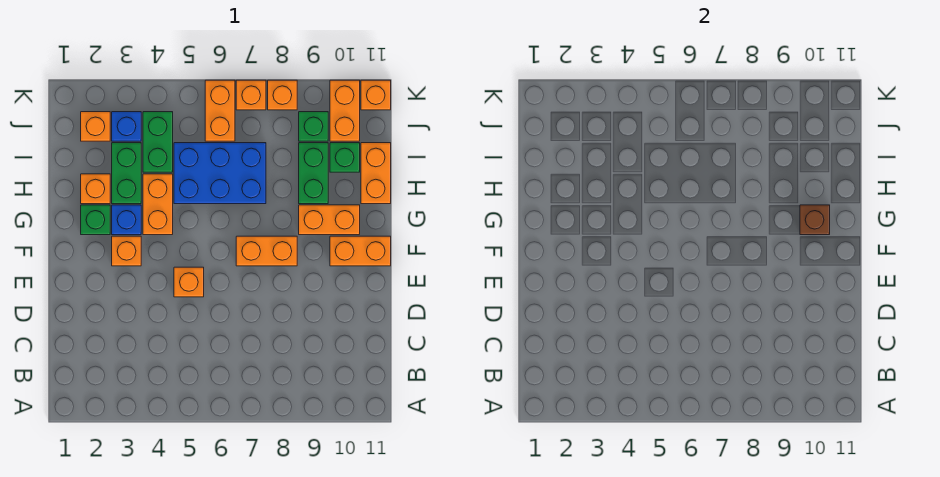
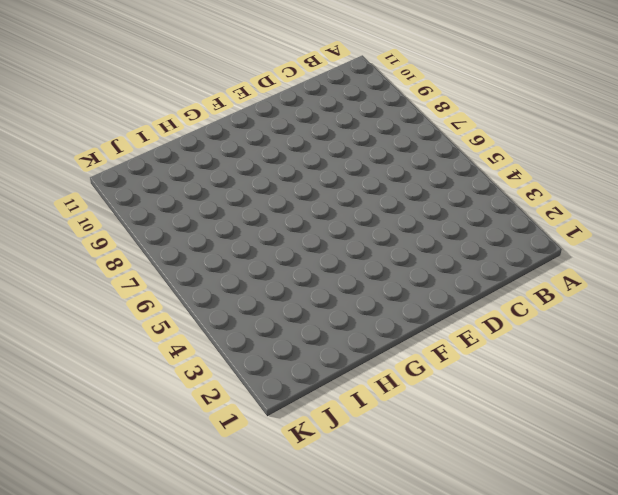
none -> orange 1x1 brick [174,267,204,297]
none -> orange 1x1 brick [112,236,141,266]
none -> orange 1x2 brick [236,236,297,266]

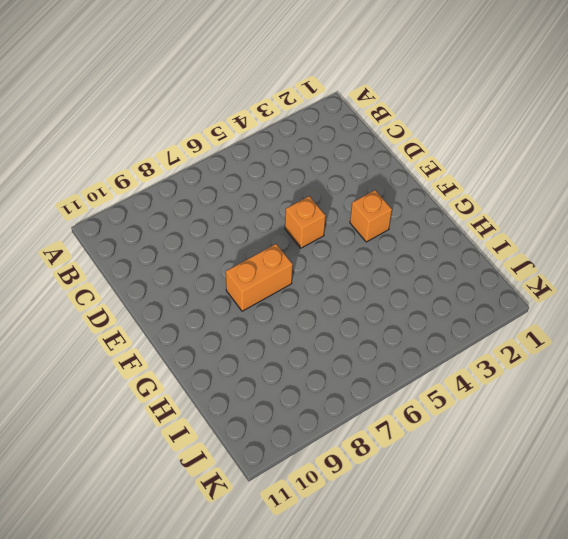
none -> orange 1x2 brick [330,236,391,266]
none -> green 1x1 brick [81,205,110,235]
none -> blue 1x1 brick [112,205,141,235]

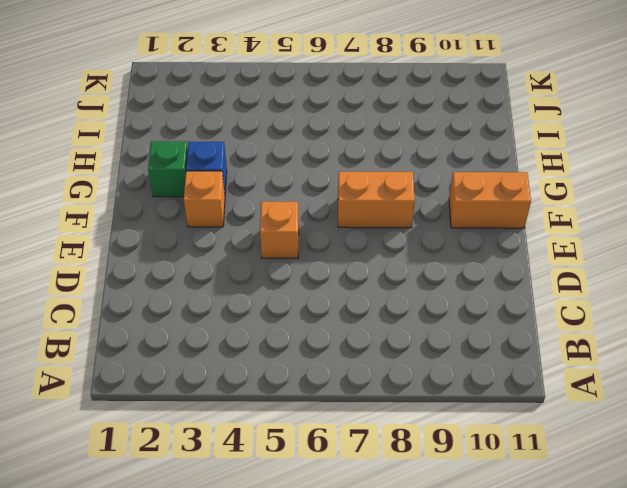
none -> orange 1x2 brick [143,174,173,235]
none -> orange 1x2 brick [299,205,360,235]
none -> orange 1x1 brick [81,174,110,204]

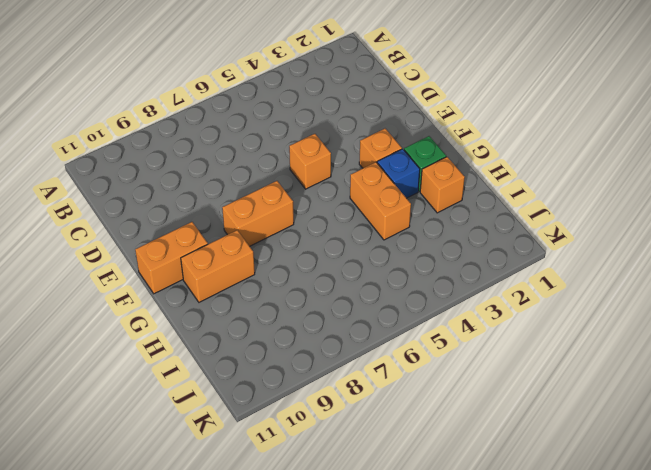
none -> green 1x2 brick [112,143,141,204]
none -> blue 2x3 brick [174,143,266,204]
none -> green 1x2 brick [299,143,328,204]

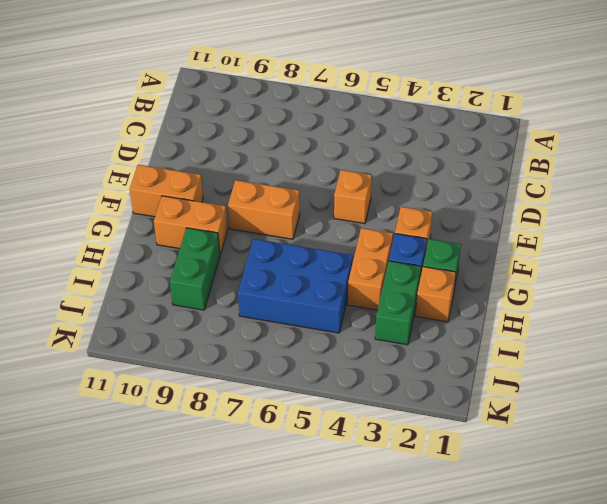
none -> orange 1x2 brick [361,143,391,204]
none -> green 1x2 brick [143,112,173,172]
none -> green 1x1 brick [330,143,360,172]

